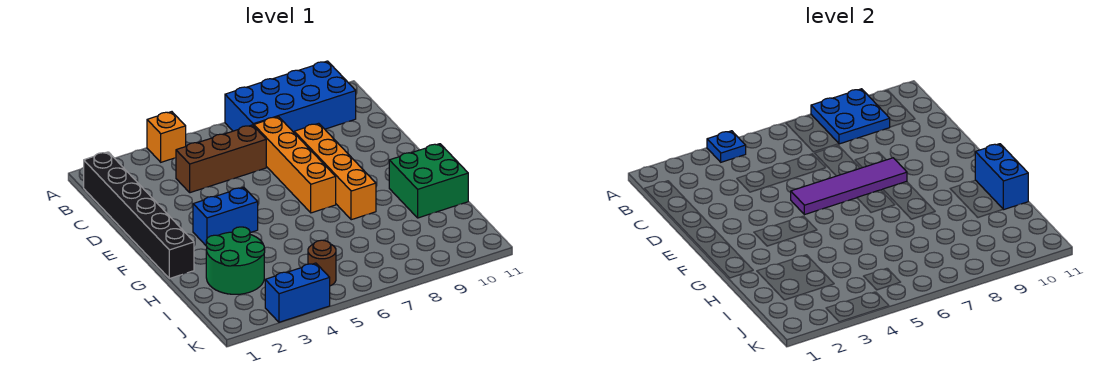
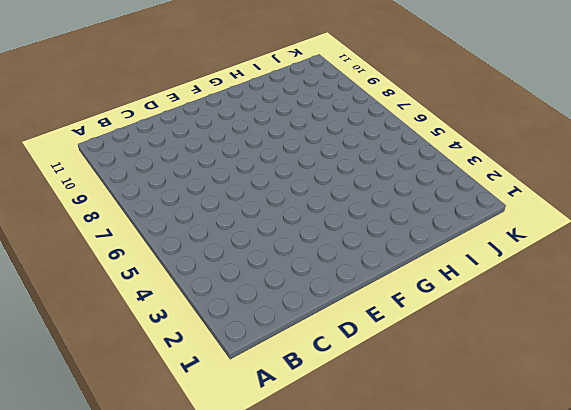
none -> orange 1x1 brick [147,112,186,162]
none -> blue 2x4 brick [225,61,356,132]
none -> black 1x6 brick [84,152,194,279]

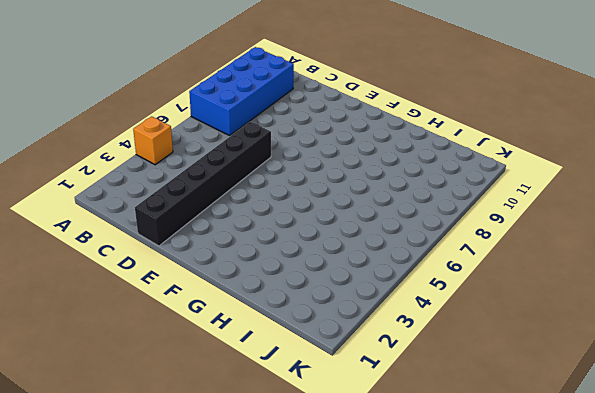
black 1x6 brick [135,122,271,246] -> black 1x6 brick turned to [84,152,194,279]
none -> brown 1x3 brick [176,125,266,193]
none -> orange 1x4 brick [254,117,336,213]
none -> orange 1x4 brick [294,123,376,220]

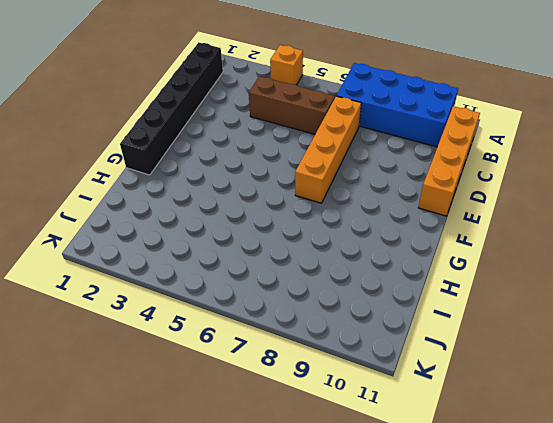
orange 1x4 brick [418,106,480,216] -> orange 1x4 brick moved to [294,123,376,220]
none -> blue 1x2 brick [193,187,258,245]
none -> green 2x2 brick [389,144,468,218]
none -> green 2x2 round brick [206,227,265,294]

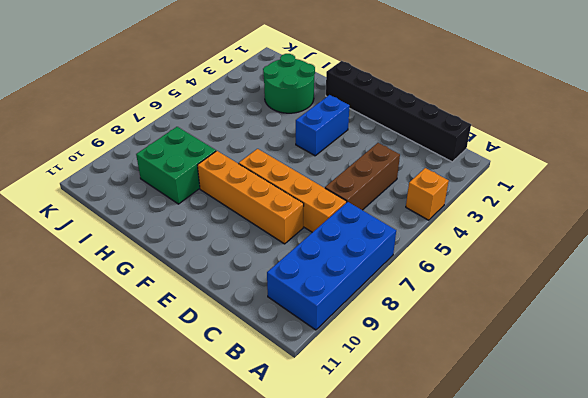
green 2x2 brick [136,127,216,204] -> green 2x2 brick moved to [389,144,468,218]
none -> brown 1x1 round brick [308,240,336,286]
none -> blue 1x2 brick [265,263,330,322]
none -> blue 1x1 plate [707,131,746,162]

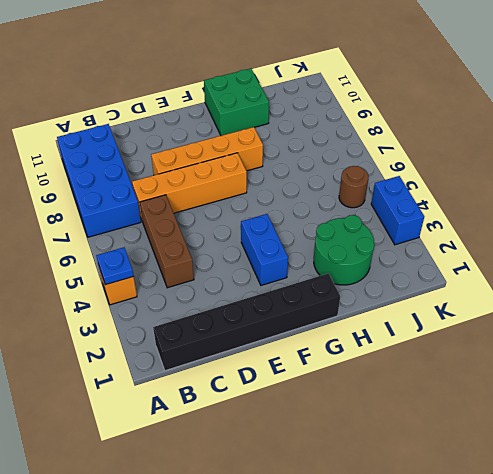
none -> blue 2x2 plate [811,89,890,144]
none -> purple 1x4 tile [791,158,907,215]
none -> blue 1x2 brick [975,144,1028,210]

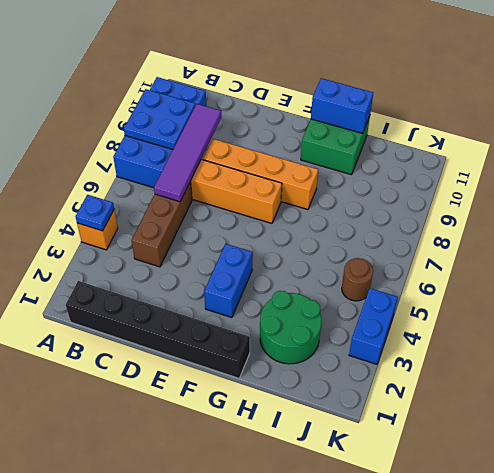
purple 1x4 tile [154,104,221,202] -> purple 1x4 tile moved to [791,158,907,215]

